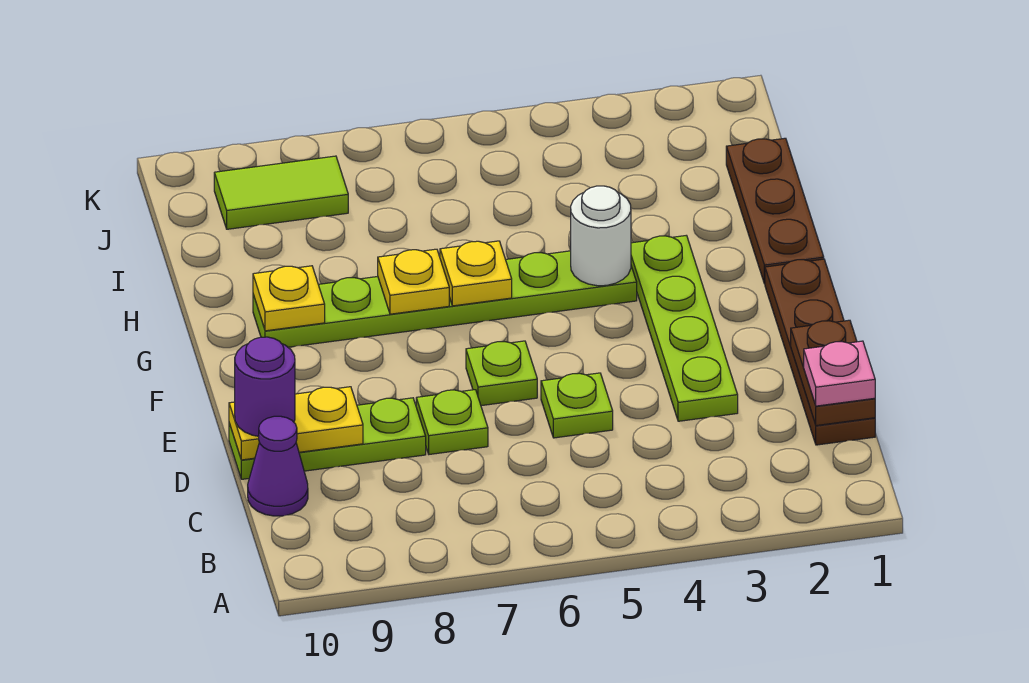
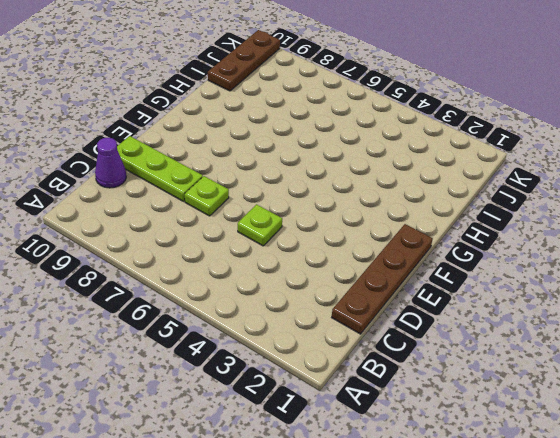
brown 1x3 plate [208,30,280,91] -> brown 1x3 plate moved to [726,138,824,284]
none -> lime 1x4 plate [631,235,738,421]
none -> lime 1x1 plate [466,341,537,406]
none -> lime 1x6 plate [253,251,637,347]

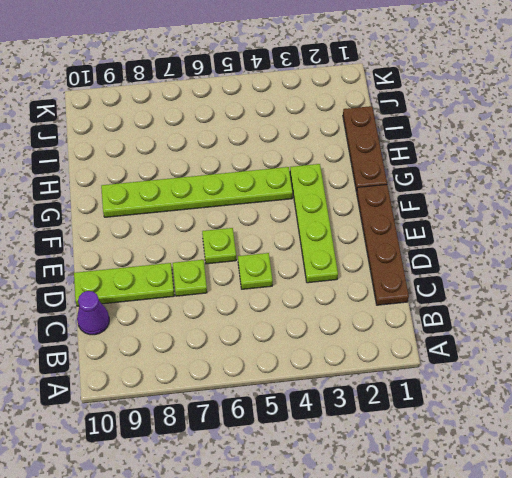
none -> lime 1x2 tile [214,156,348,229]
none -> brown 1x2 plate [791,320,875,426]
none -> yellow 1x2 plate [229,387,363,460]

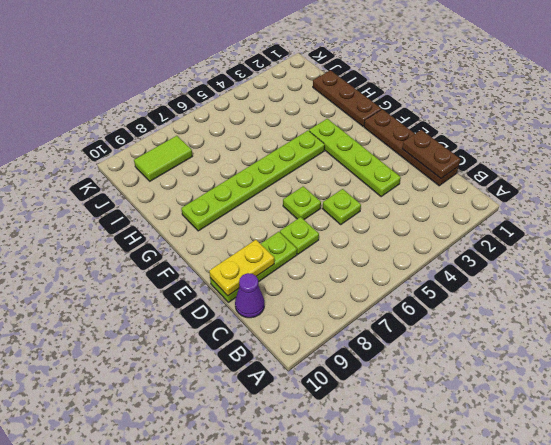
none -> white 1x1 round brick [571,186,631,286]
none -> yellow 1x1 plate [440,241,512,306]
none -> yellow 1x1 plate [378,249,449,314]

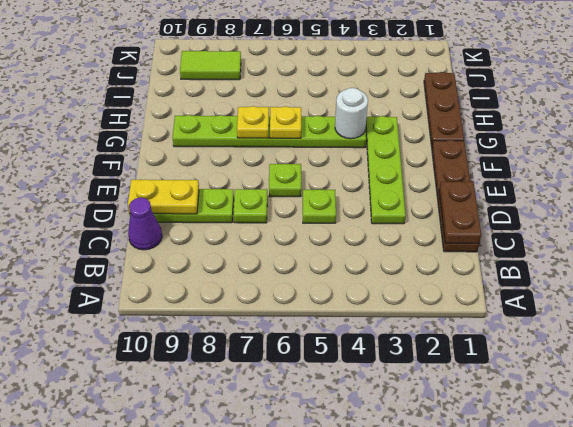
none -> yellow 1x1 plate [253,266,325,331]
none -> pink 1x1 plate [804,341,875,406]
none -> purple 1x1 round brick [235,337,295,436]

